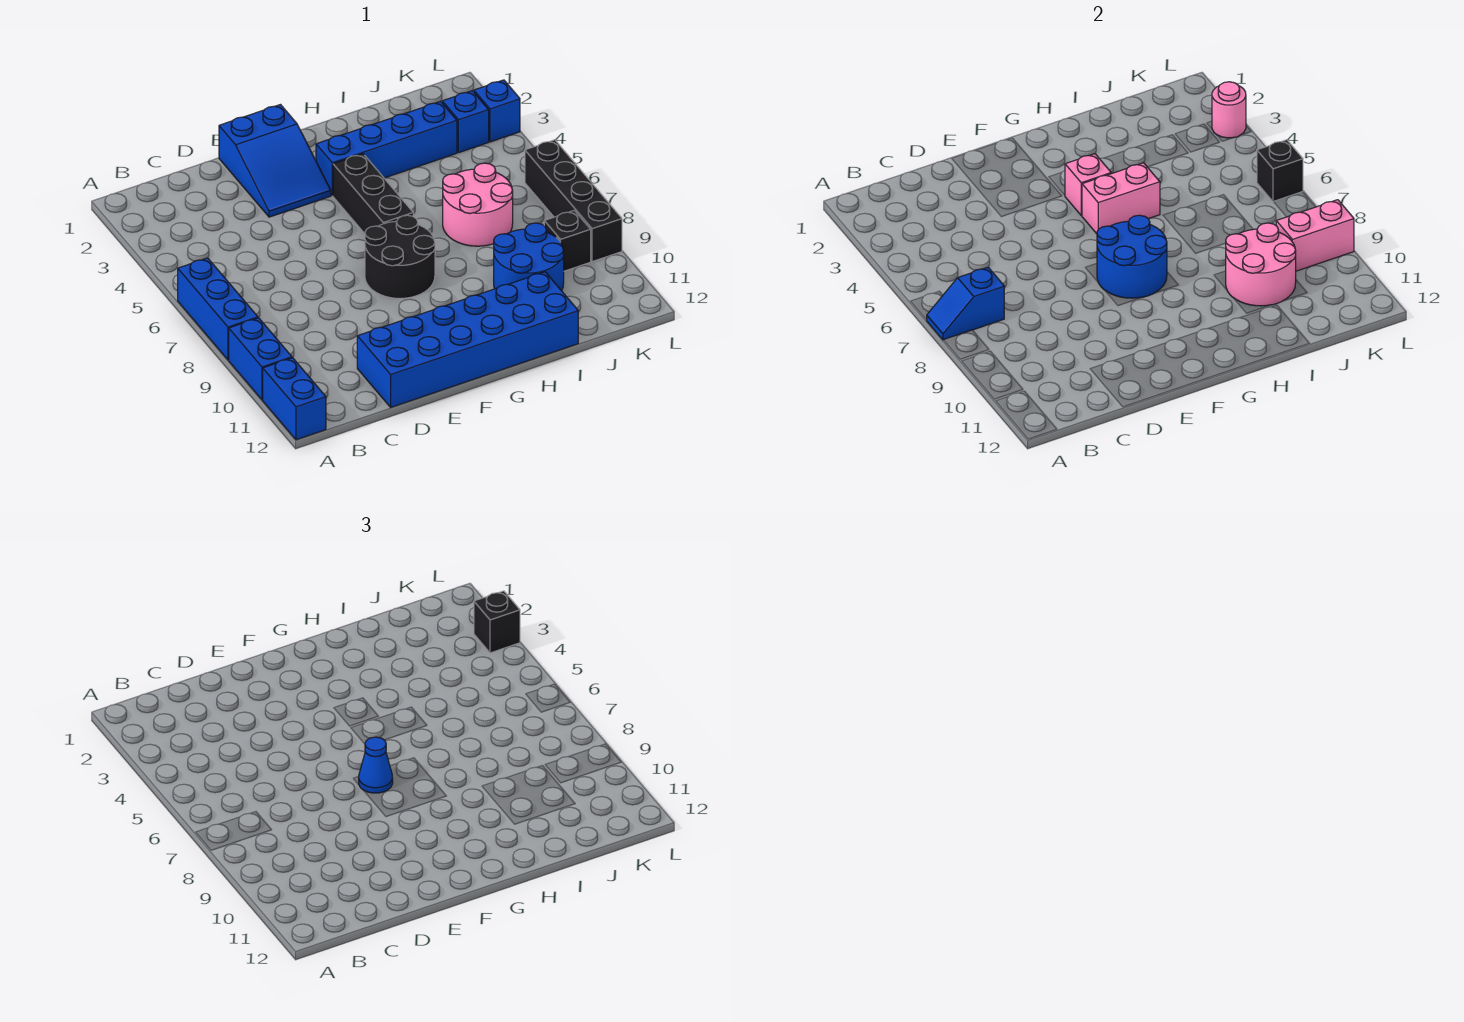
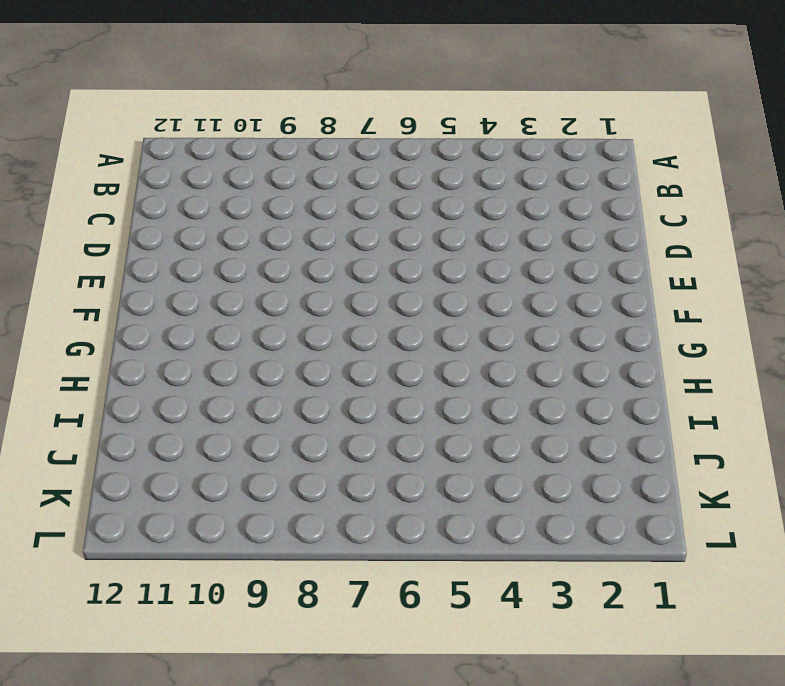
none -> blue 1x3 brick [178,258,258,360]
none -> blue 1x2 brick [229,318,292,400]
none -> blue 1x2 brick [263,358,326,440]

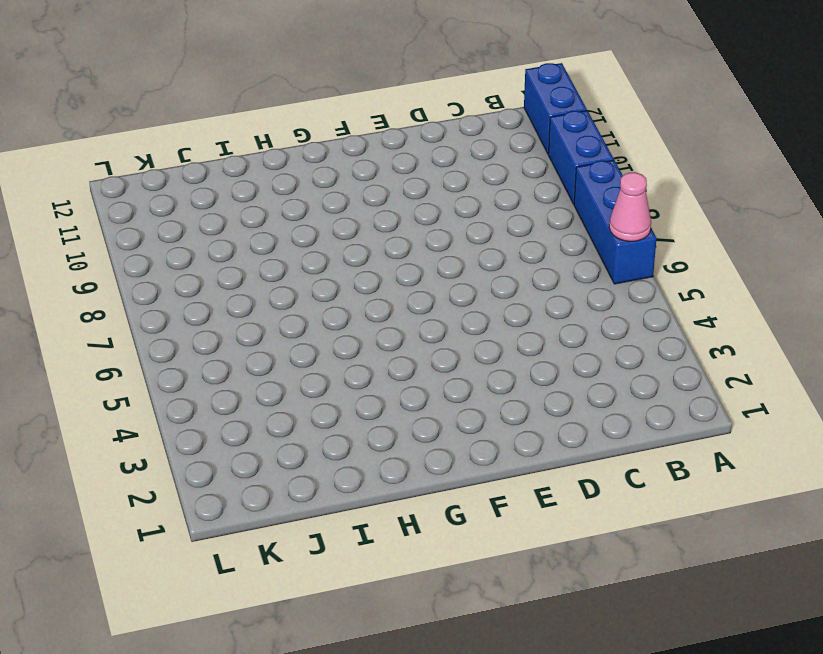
pink 1x1 cone [609,172,651,241] -> none
none -> blue 2x6 brick [357,272,578,407]
none -> blue 2x3 slope [219,105,331,217]
none -> black 2x2 round brick [365,215,435,298]

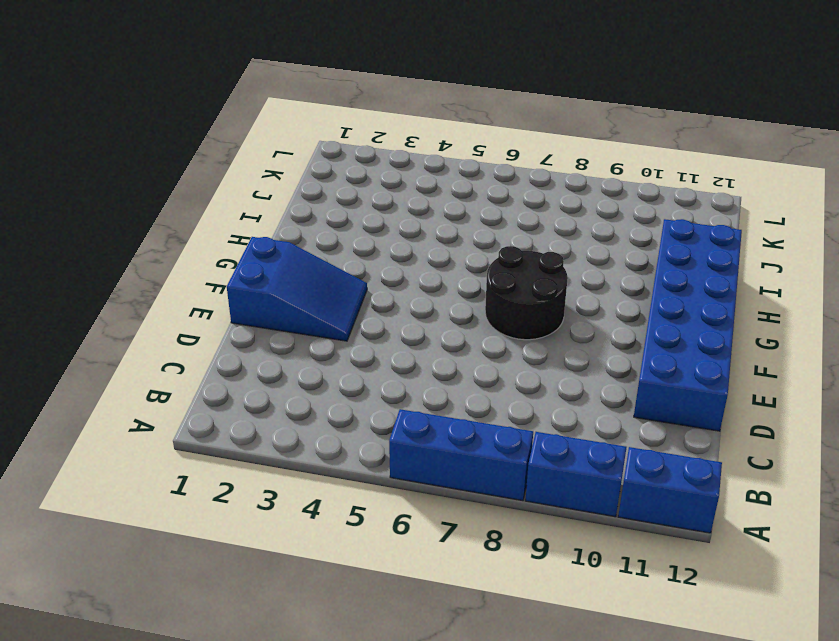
none -> blue 1x4 brick [316,101,457,196]
none -> black 1x3 brick [333,154,413,234]
none -> pink 2x2 round brick [443,163,513,246]

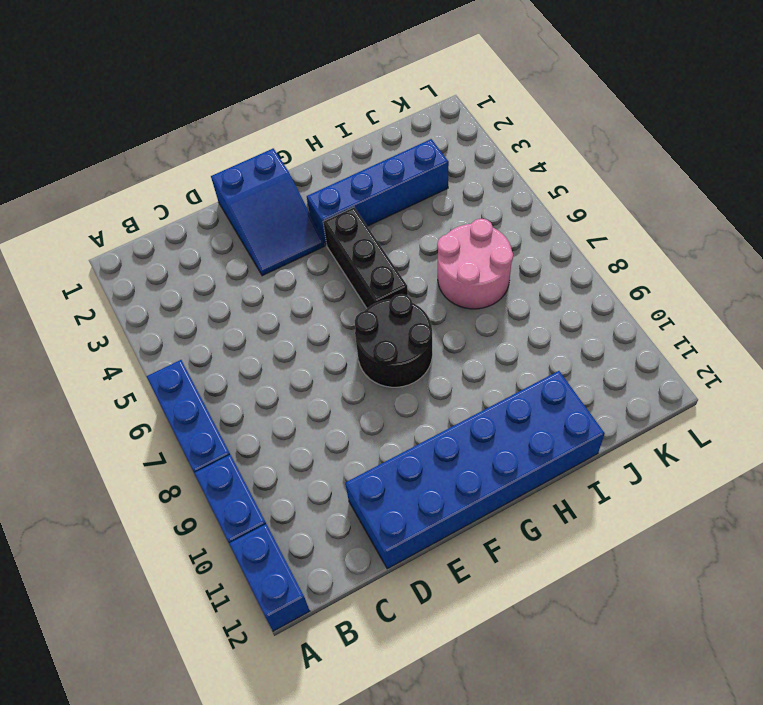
none -> blue 2x2 round brick [494,223,564,291]
none -> blue 1x1 brick [442,91,489,153]
none -> black 1x1 brick [544,211,591,271]

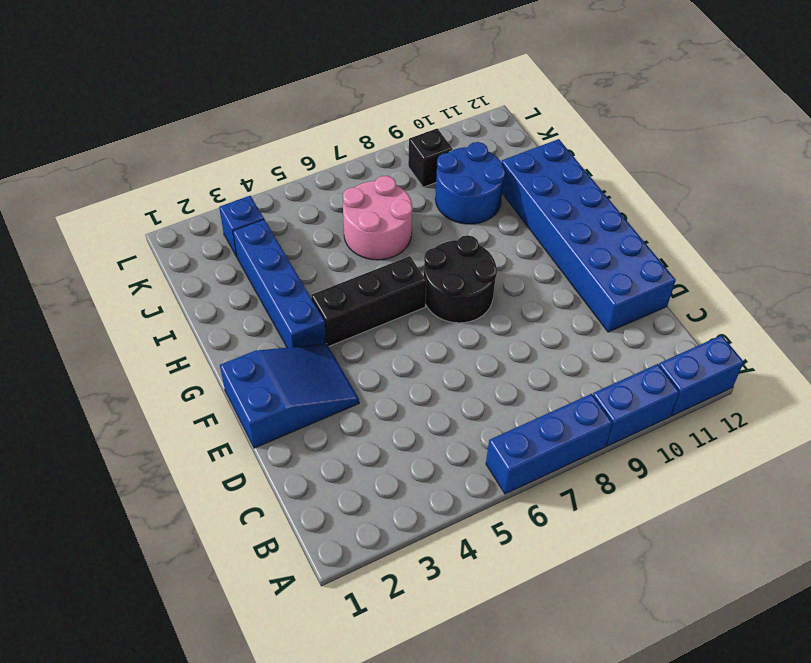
none -> blue 1x1 brick [474,80,520,142]
none -> black 1x4 brick [525,140,622,262]
none -> blue 1x2 slope [927,267,1004,340]

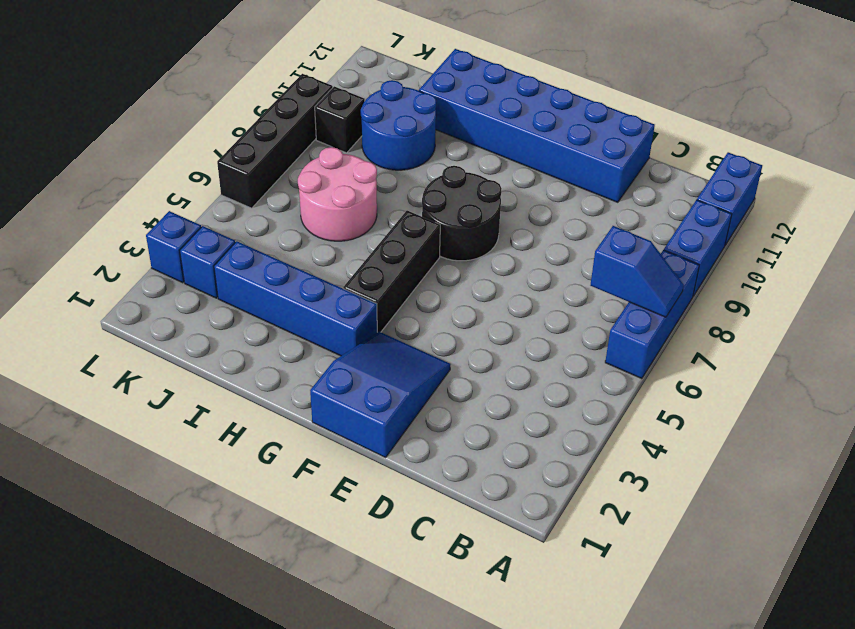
none -> blue 2x2 round brick [1097,215,1167,298]
none -> pink 1x1 brick [1065,154,1111,216]
none -> pink 1x2 brick [1082,163,1160,234]

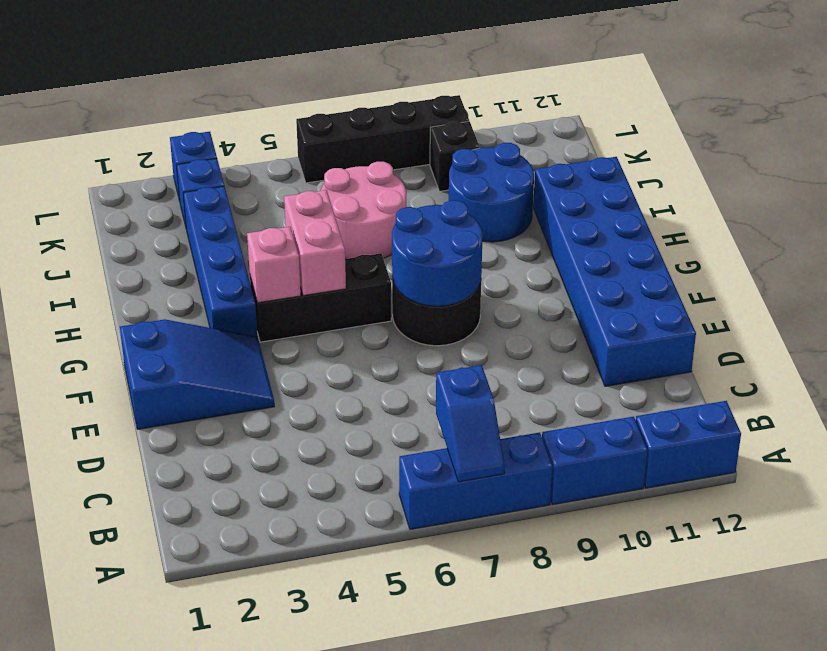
none -> pink 2x2 round brick [1226,223,1296,306]
none -> pink 1x2 brick [1276,200,1354,271]
none -> pink 1x1 round brick [1212,82,1246,138]

